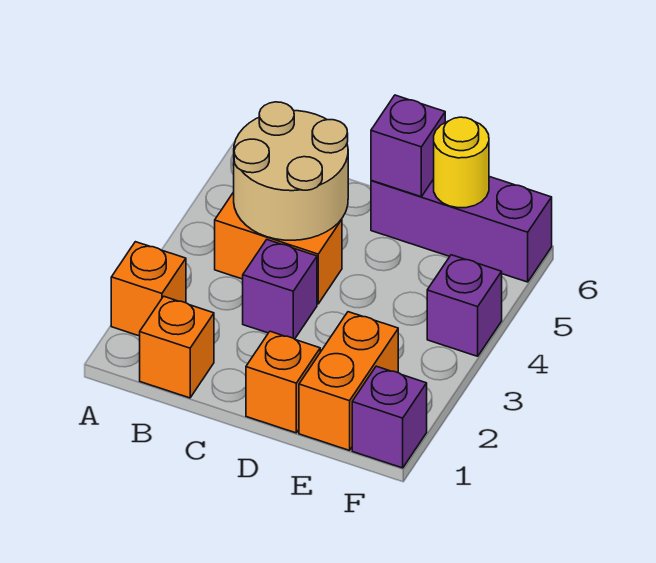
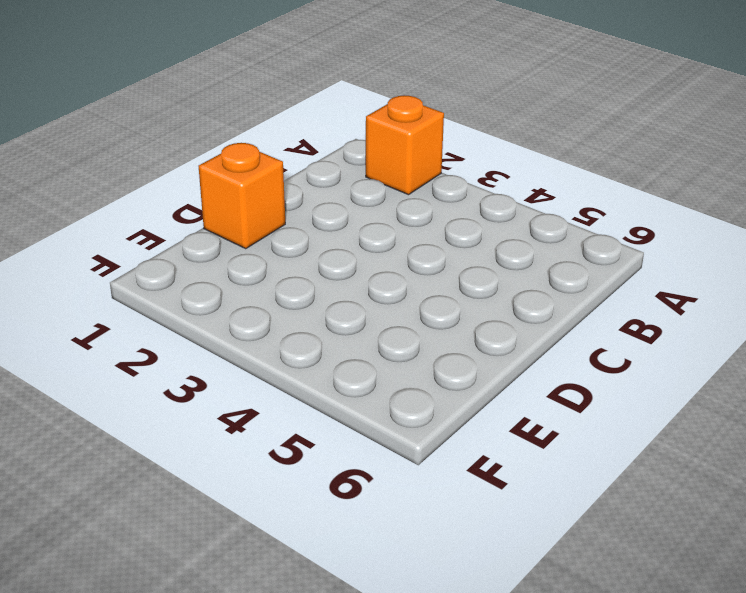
none -> orange 1x1 brick [140,296,214,398]
none -> orange 1x2 brick [215,192,342,304]
none -> purple 1x1 brick [243,240,317,339]

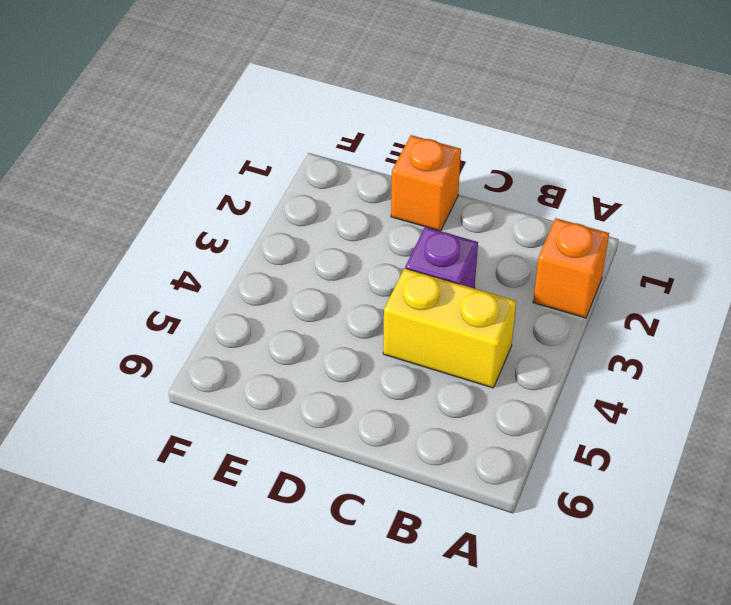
yellow 1x2 brick [383,268,516,388] -> orange 1x2 brick [215,192,342,304]
none -> orange 1x1 brick [140,296,214,398]
none -> purple 1x3 brick [371,177,552,282]
none -> orange 1x2 brick [299,312,398,450]

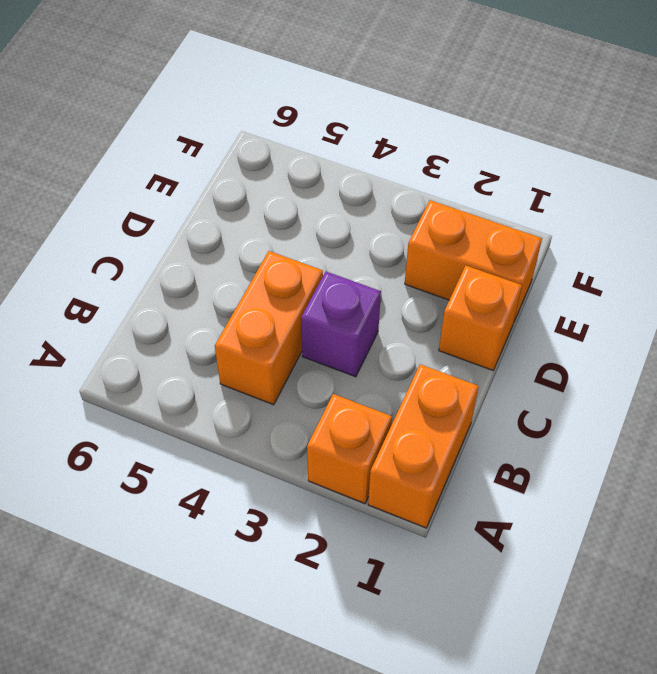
orange 1x2 brick [368,364,479,528] -> orange 1x1 brick [140,296,214,398]
none -> purple 1x3 brick [371,177,552,282]
none -> purple 1x1 brick [352,366,427,468]
none -> purple 1x1 brick [427,255,502,356]

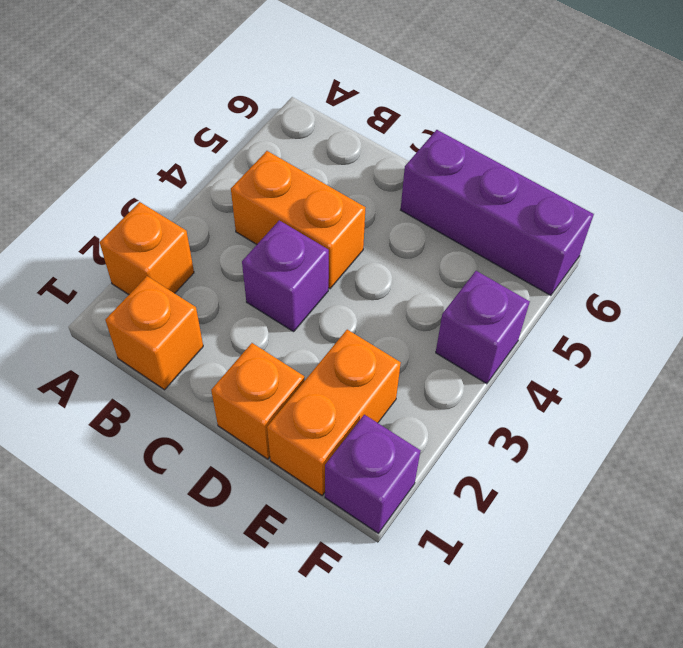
none -> tan 2x2 round brick [234,102,348,240]
none -> purple 1x1 brick [371,95,445,197]
none -> yellow 1x1 round brick [434,117,489,208]

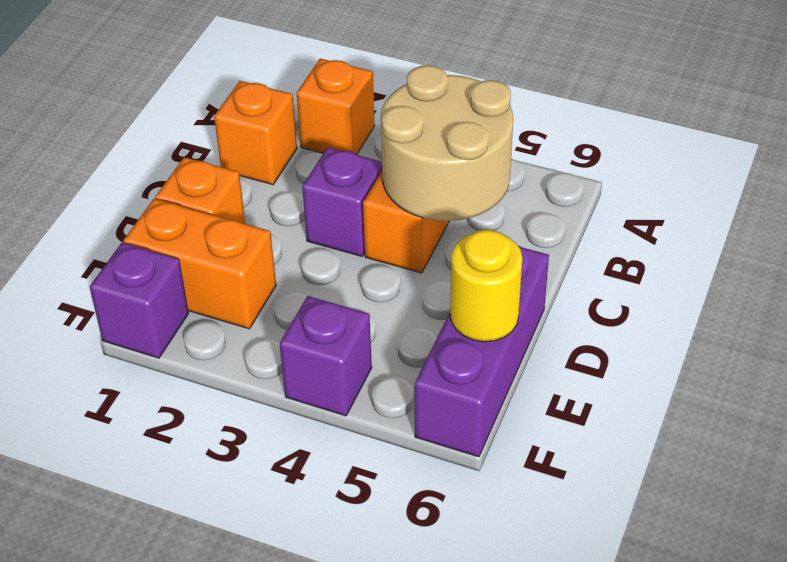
none -> purple 1x1 brick [371,95,445,197]

